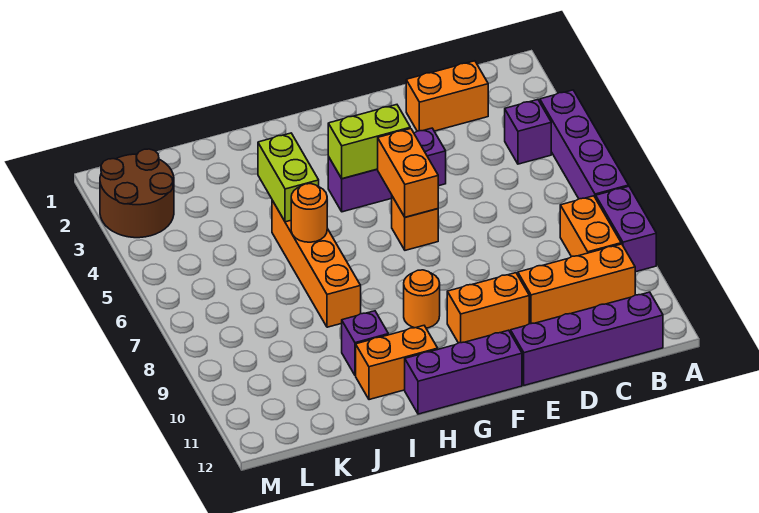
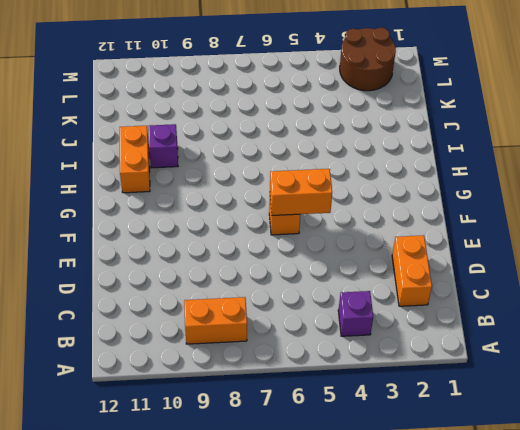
none -> purple 1x4 brick [540,90,629,199]
none -> purple 1x2 brick [596,186,656,272]
none -> orange 1x3 brick [518,244,635,324]

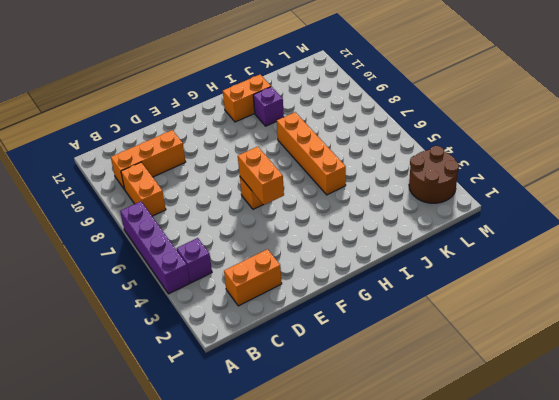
none -> purple 1x2 brick [596,186,656,272]
none -> purple 1x4 brick [511,292,663,385]
none -> purple 1x3 brick [328,128,446,212]

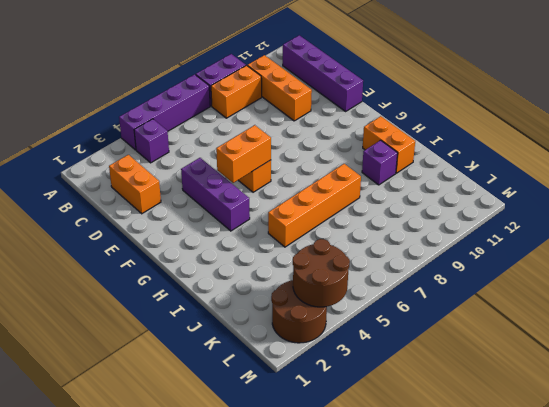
brown 2x2 round brick [293,239,350,307] -> none
none -> orange 1x2 brick [447,273,529,343]
none -> purple 1x3 brick [405,330,522,414]
none -> orange 1x1 round brick [404,270,440,328]

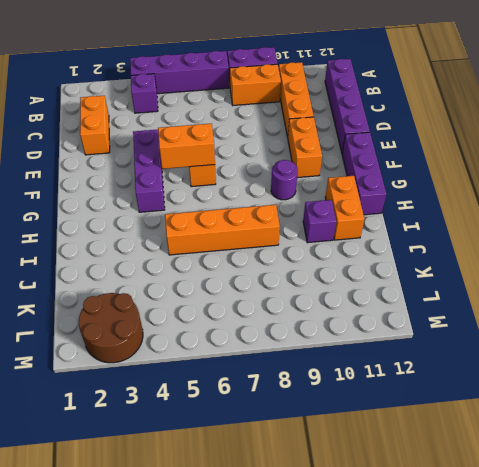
purple 1x1 round brick [271,160,298,200] -> orange 1x1 round brick [404,270,440,328]
none -> lime 1x2 brick [328,105,410,179]
none -> lime 1x2 brick [258,133,319,222]
none -> orange 1x1 round brick [291,184,327,242]

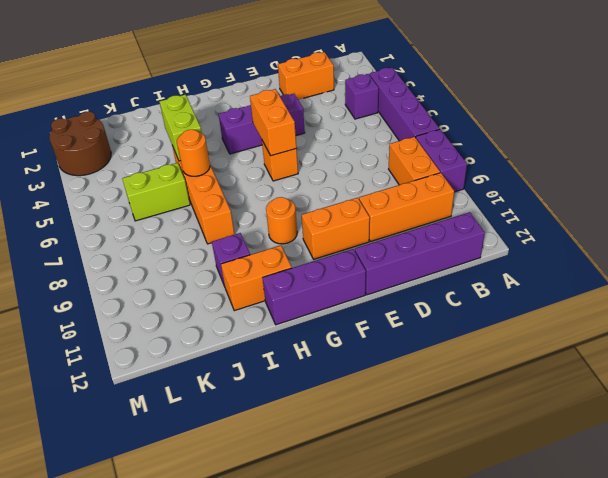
lime 1x2 brick [122,163,190,221] -> lime 1x2 brick moved to [328,105,410,179]

